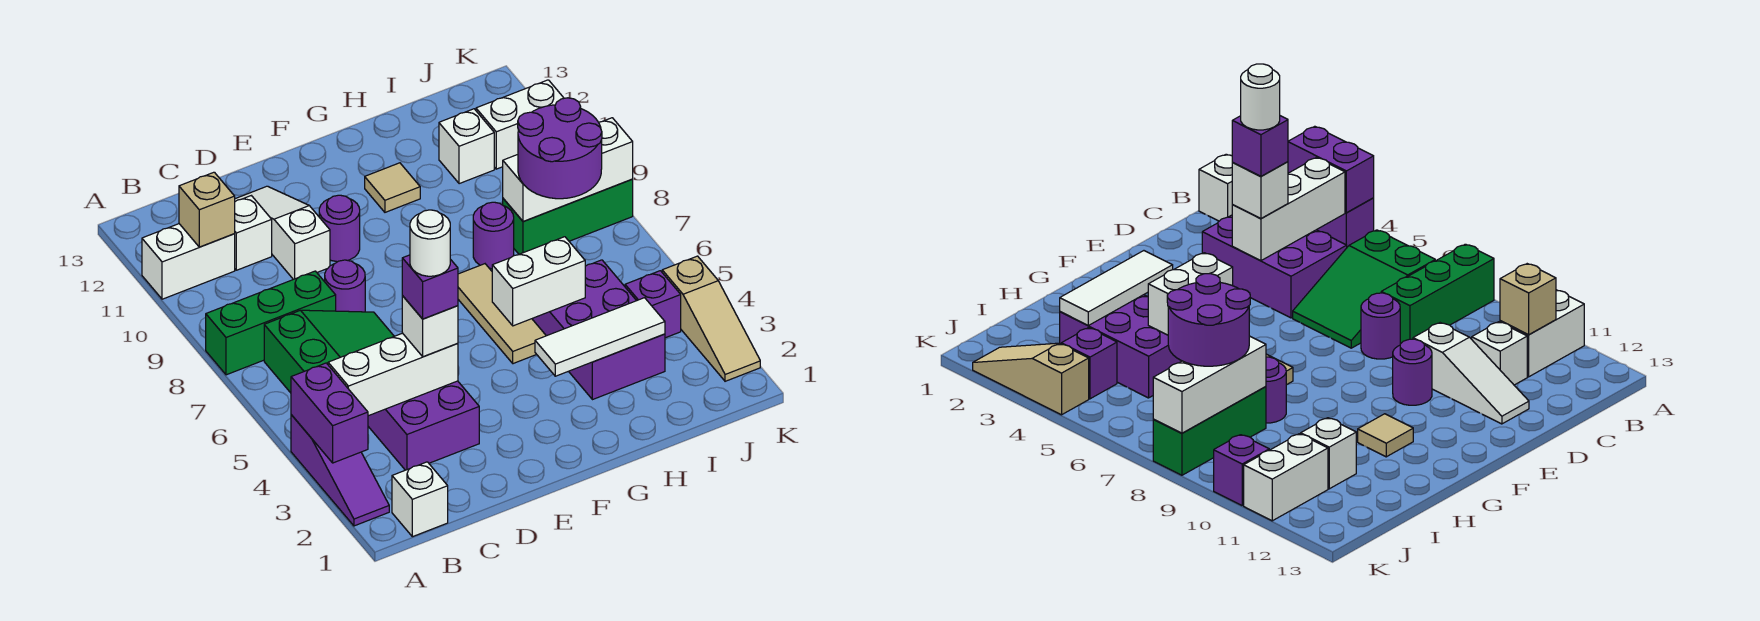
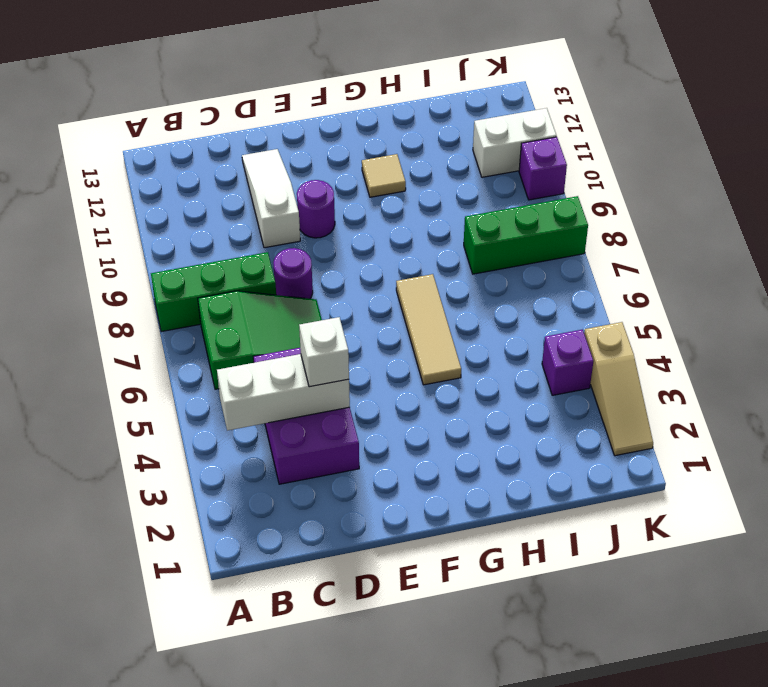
none -> purple 1x3 slope [291,415,389,526]
none -> white 1x2 brick [142,224,235,299]
none -> white 1x1 brick [392,462,448,537]
none -> white 1x1 brick [235,196,272,270]

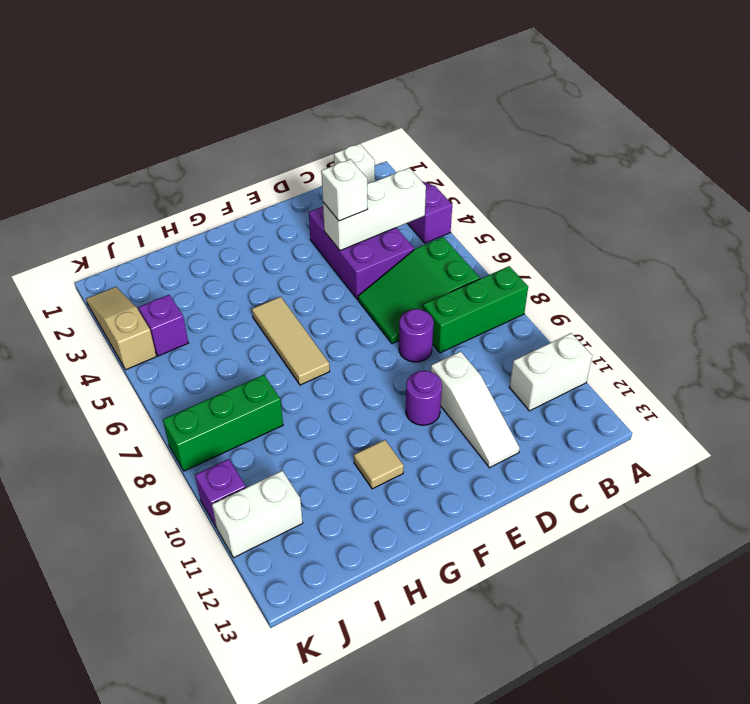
none -> white 1x1 brick [235,196,272,270]
none -> purple 2x3 brick [532,260,665,400]
none -> purple 1x1 round brick [473,202,514,269]
none -> white 1x1 brick [439,109,494,184]

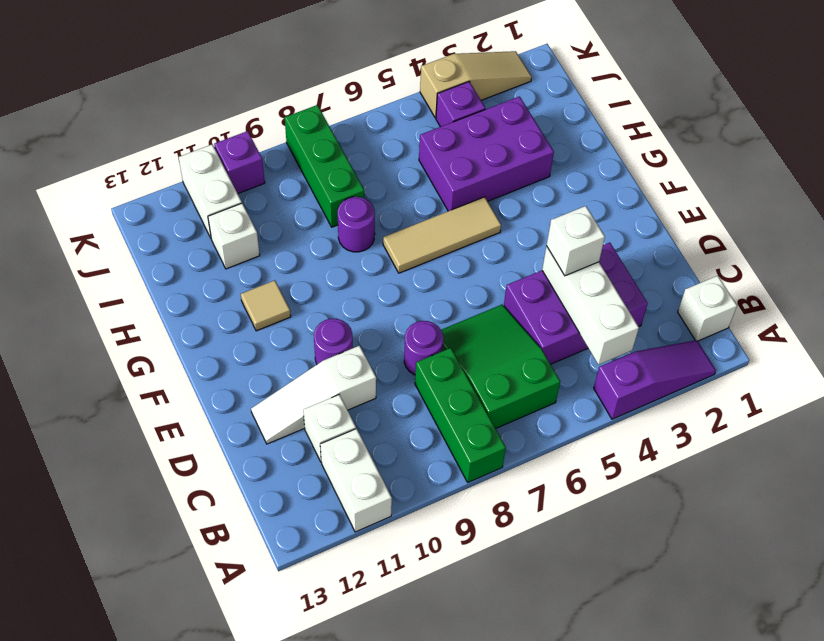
none -> purple 1x2 brick [291,363,368,463]
none -> tan 1x1 brick [179,172,235,247]
none -> white 1x3 tile [535,298,665,376]
none -> white 1x2 brick [492,237,585,326]

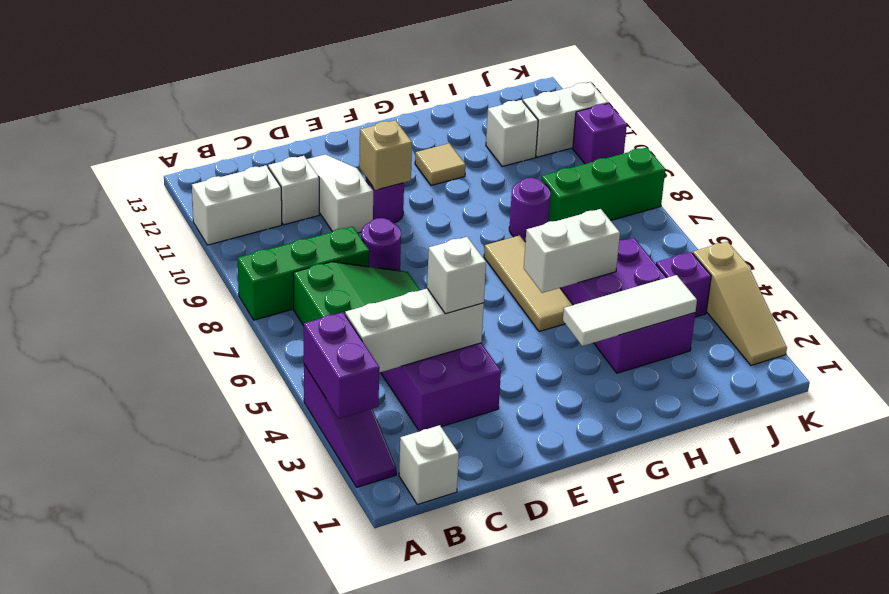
tan 1x1 brick [359,120,412,190] -> tan 1x1 brick moved to [179,172,235,247]
none -> white 1x3 brick [503,118,633,222]
none -> purple 2x2 round brick [518,98,602,199]
none -> purple 1x1 brick [402,255,458,319]
none -> white 1x1 round brick [410,210,450,276]

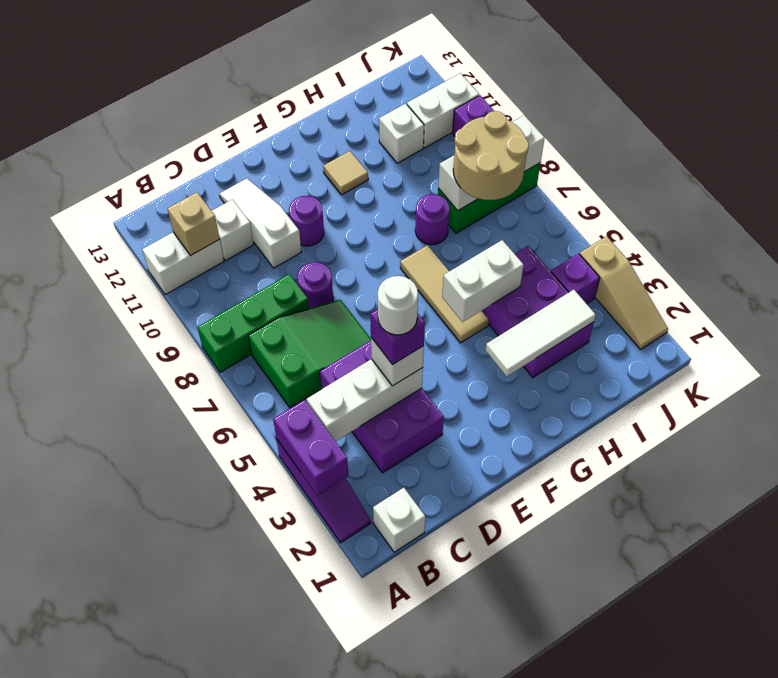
tan 2x2 round brick [453,111,529,200] -> purple 2x2 round brick [518,98,602,199]

